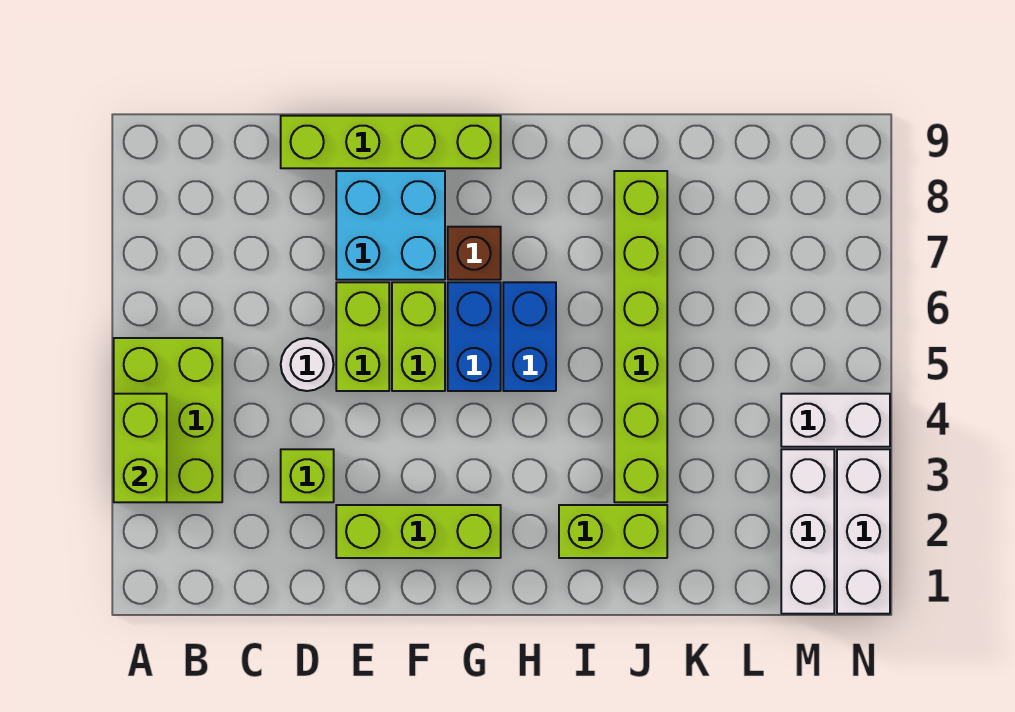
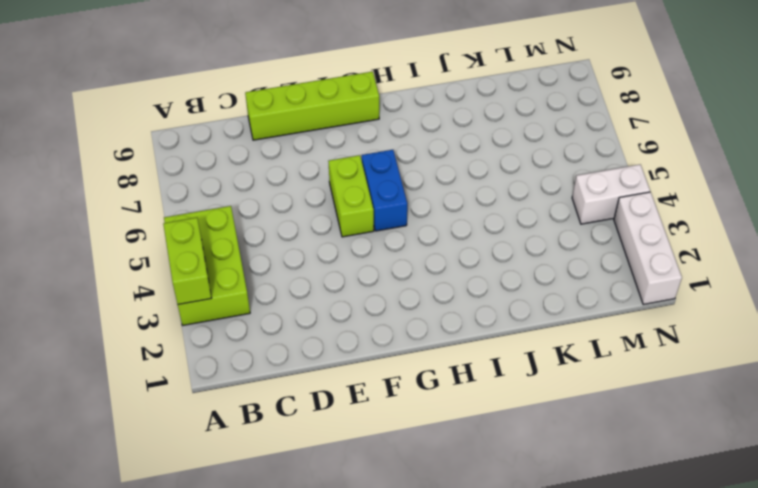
none -> lime 1x1 brick [281,449,334,502]
none -> white 1x1 round brick [281,338,334,391]
none -> lime 1x3 brick [336,505,501,558]

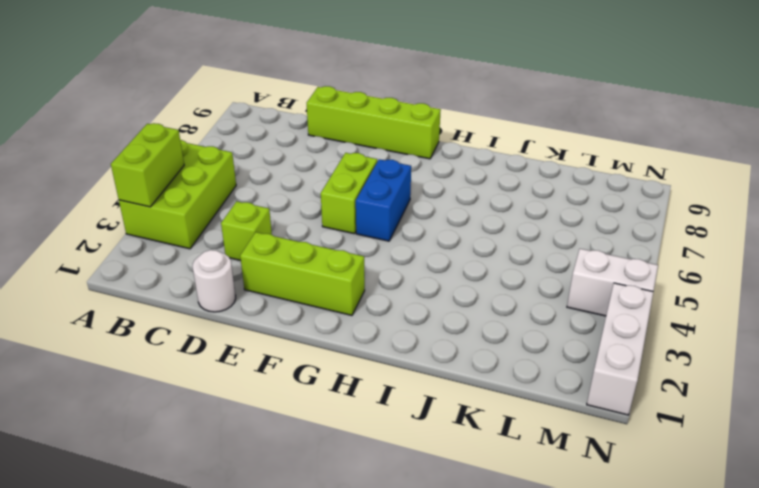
white 1x1 round brick [193,250,236,312] -> white 1x1 round brick moved to [281,338,334,391]
none -> lime 1x2 brick [336,282,389,391]
none -> cyan 2x2 brick [336,171,445,280]
none -> brown 1x1 brick [448,227,501,280]

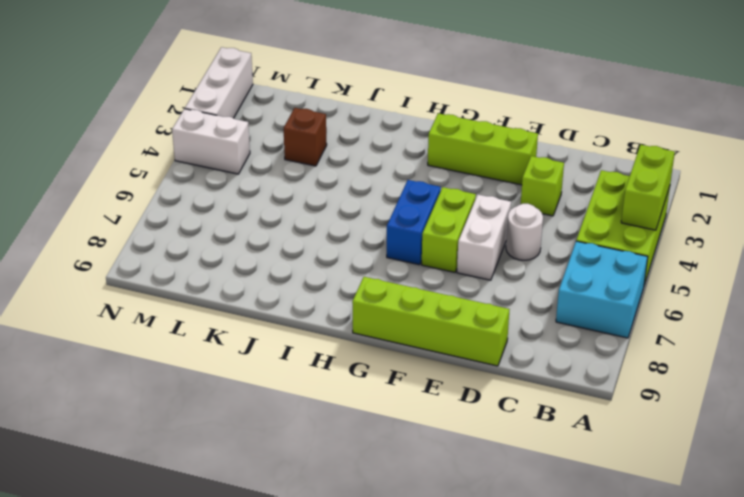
cyan 2x2 brick [556,241,648,338] -> cyan 2x2 brick moved to [336,171,445,280]
white 1x2 brick [457,195,511,280] -> lime 1x2 brick [336,282,389,391]
brown 1x1 brick [284,108,327,166] -> brown 1x1 brick moved to [448,227,501,280]
none -> blue 1x2 brick [503,282,556,391]
none -> lime 1x2 brick [559,505,667,558]
none -> lime 1x6 brick [614,171,667,502]

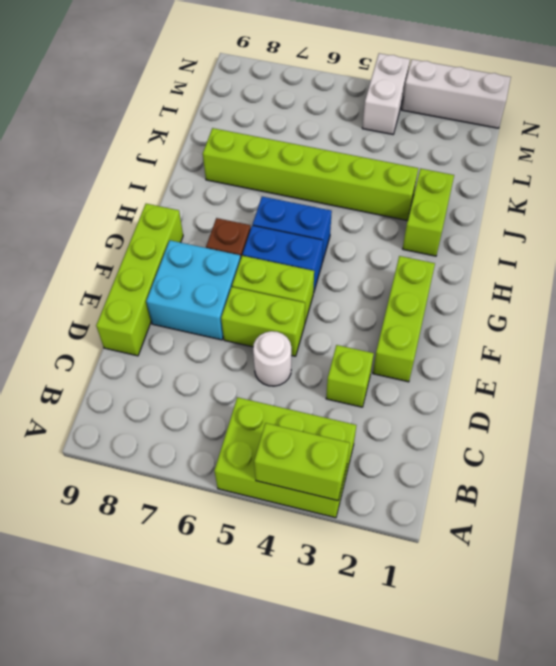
none -> white 1x3 brick [781,449,834,614]

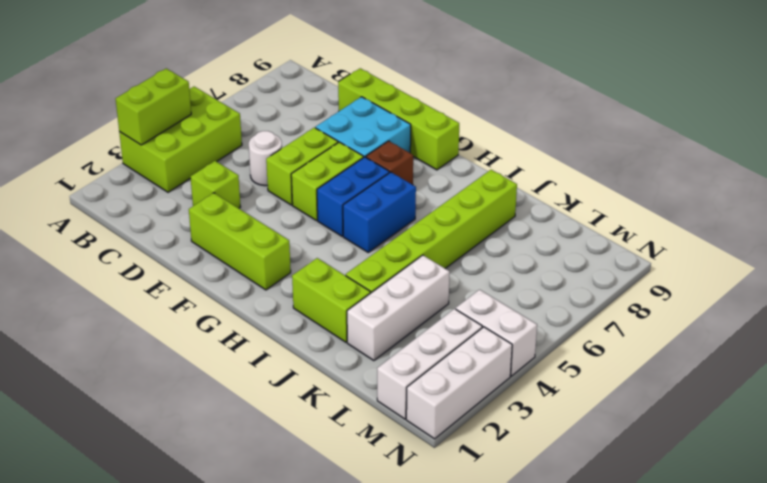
white 1x3 brick [347,255,450,361] -> none

